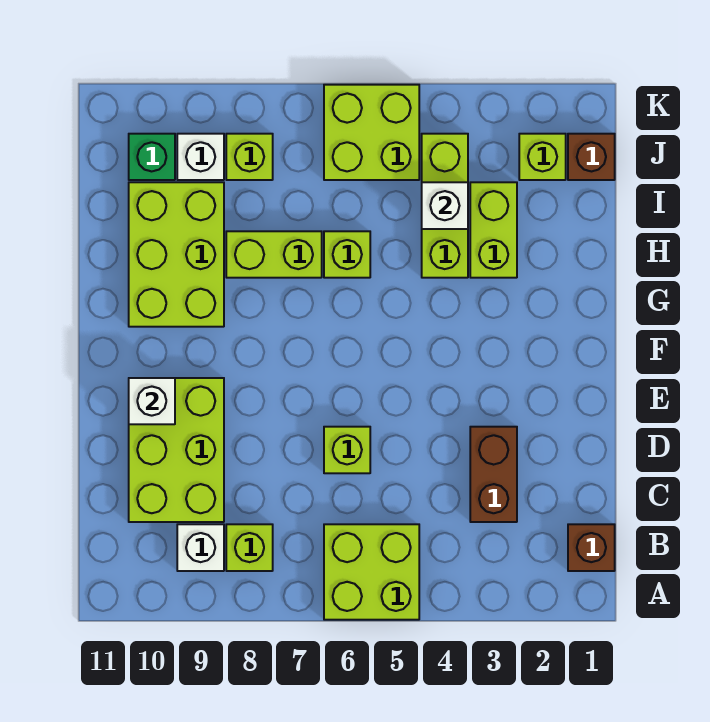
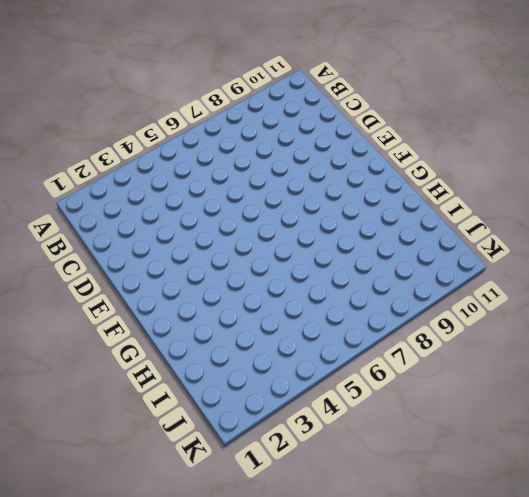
none -> lime 2x2 brick [324,524,419,620]
none -> brown 1x1 brick [568,524,615,571]
none -> lime 1x1 brick [226,524,273,571]

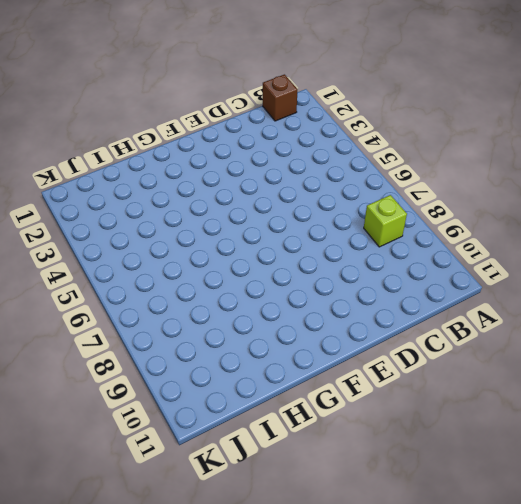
none -> lime 2x2 brick [324,524,419,620]
none -> white 1x1 brick [177,524,224,571]
none -> brown 1x2 brick [470,427,517,522]

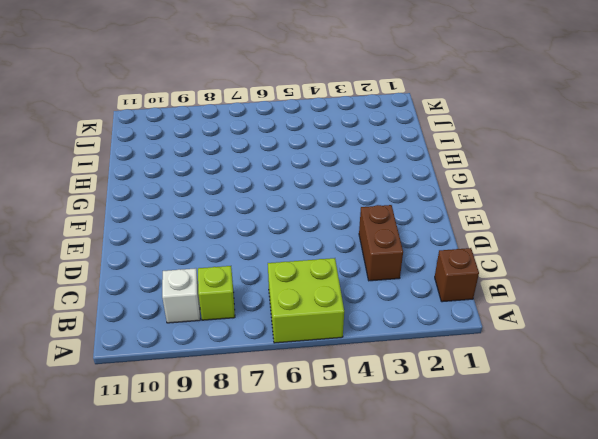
none -> lime 2x3 brick [129,378,224,522]
none -> lime 1x1 brick [324,427,370,473]
none -> lime 2x3 brick [129,182,224,327]

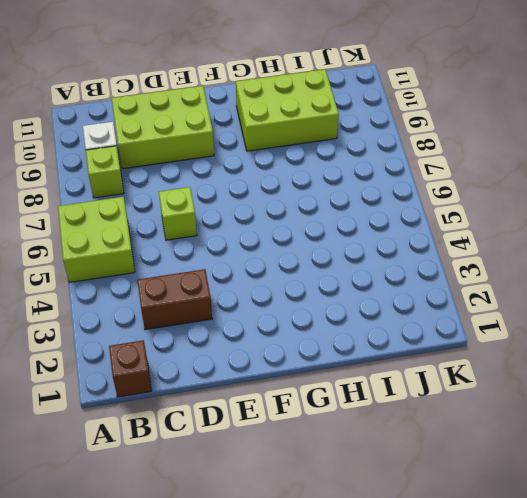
none -> lime 1x2 brick [470,182,517,278]
none -> lime 1x3 brick [422,134,468,278]
none -> lime 1x1 brick [324,231,370,278]

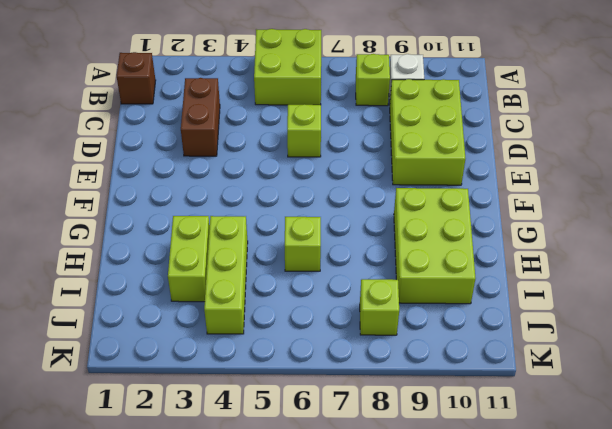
none -> lime 1x2 brick [226,231,322,278]
none -> brown 1x1 brick [568,134,615,180]
none -> lime 1x1 brick [519,134,566,180]

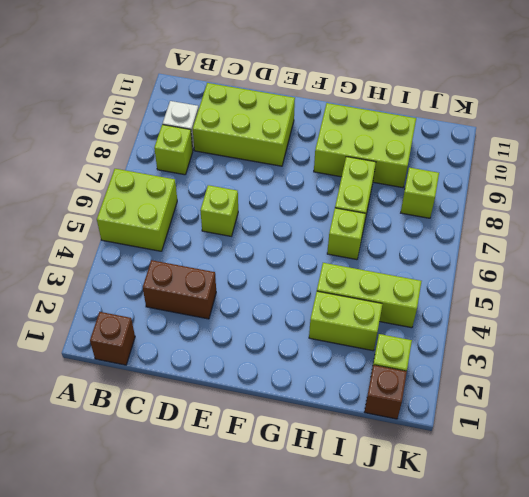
none -> lime 2x2 brick [324,85,419,180]
none -> white 1x1 brick [177,134,224,180]
none -> green 1x1 brick [129,134,175,180]

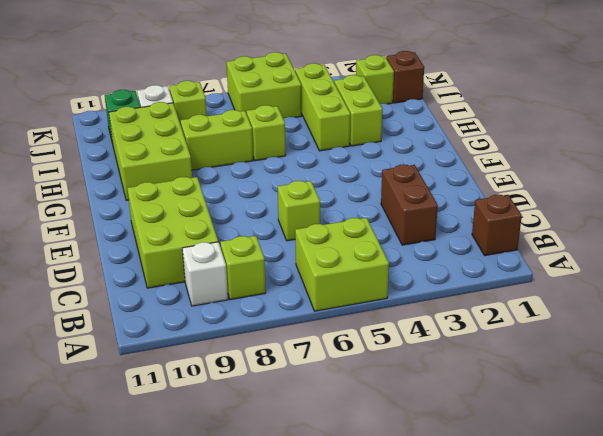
none -> white 1x1 brick [129,378,175,424]
none -> white 1x1 brick [422,182,468,229]

